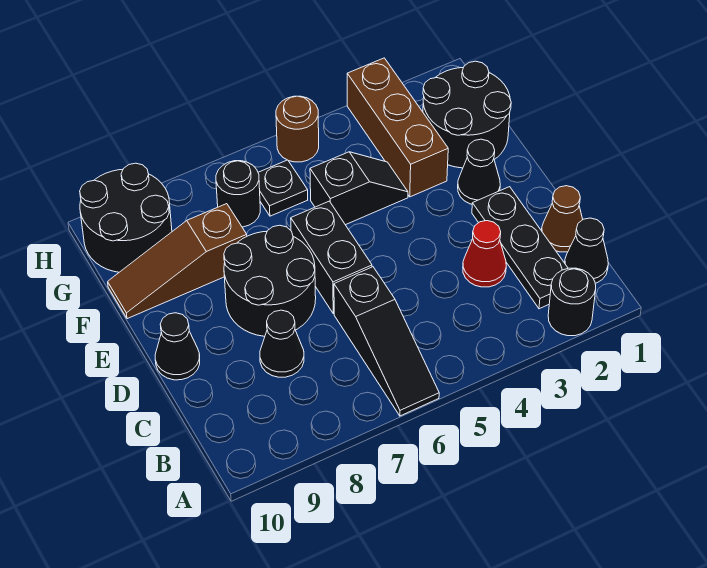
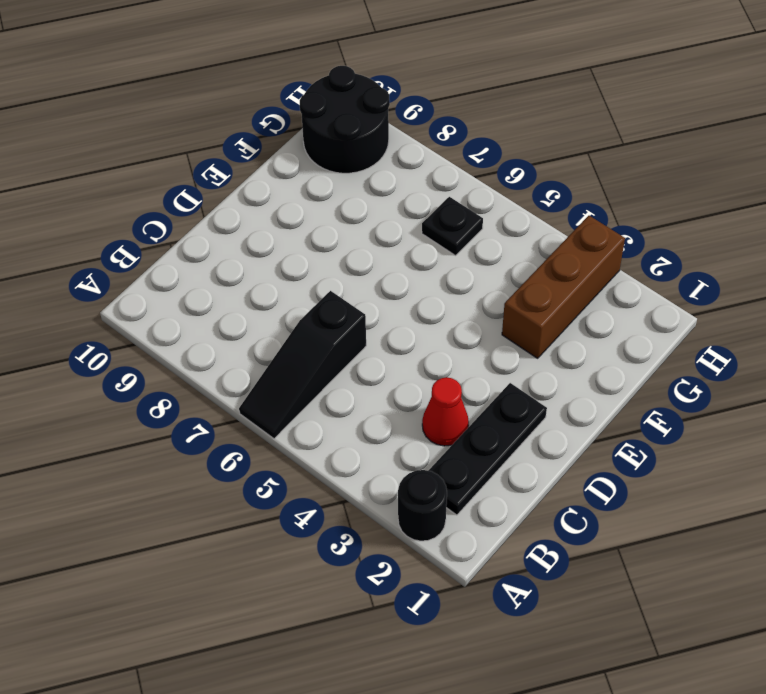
none -> black 1x1 cone [565,218,608,283]
none -> brown 1x1 cone [542,186,583,252]
none -> black 1x1 cone [260,310,304,377]

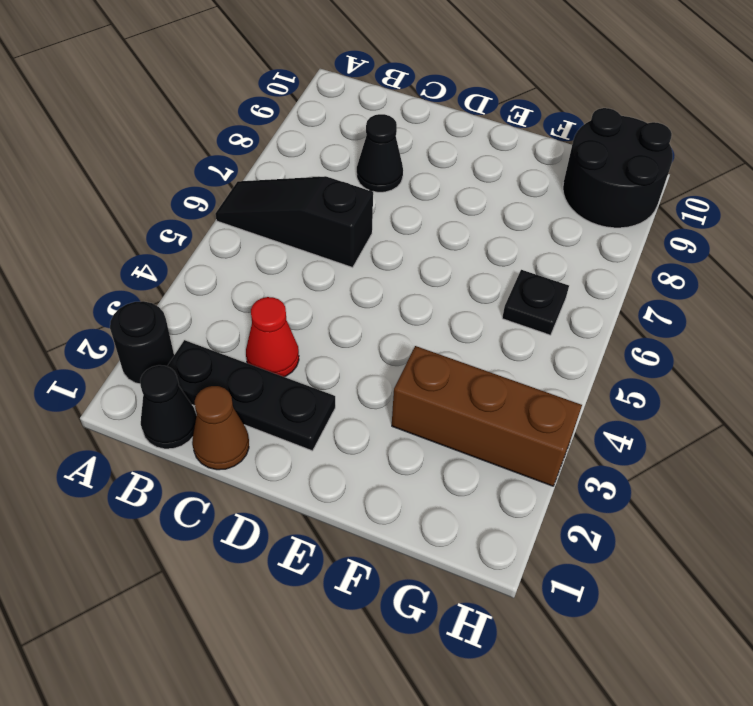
none -> black 1x2 brick [291,201,372,314]
none -> black 2x2 round brick [224,225,316,336]
none -> black 1x1 cone [155,313,200,380]

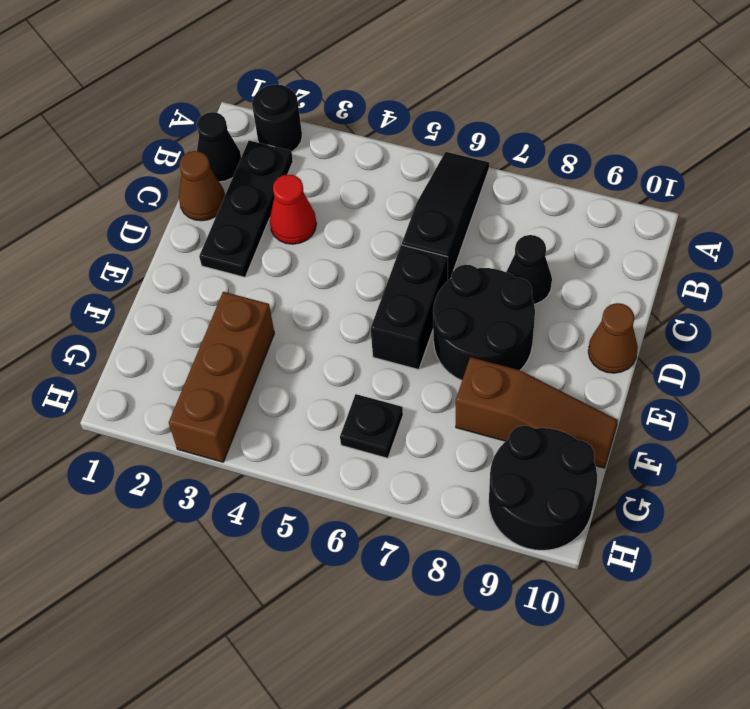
brown 1x1 cone [588,303,638,373] -> black 1x1 cone [155,313,200,380]
none -> black 1x1 cone [458,139,500,204]
none -> black 2x2 round brick [423,61,511,168]
none -> black 1x2 slope [310,152,408,225]

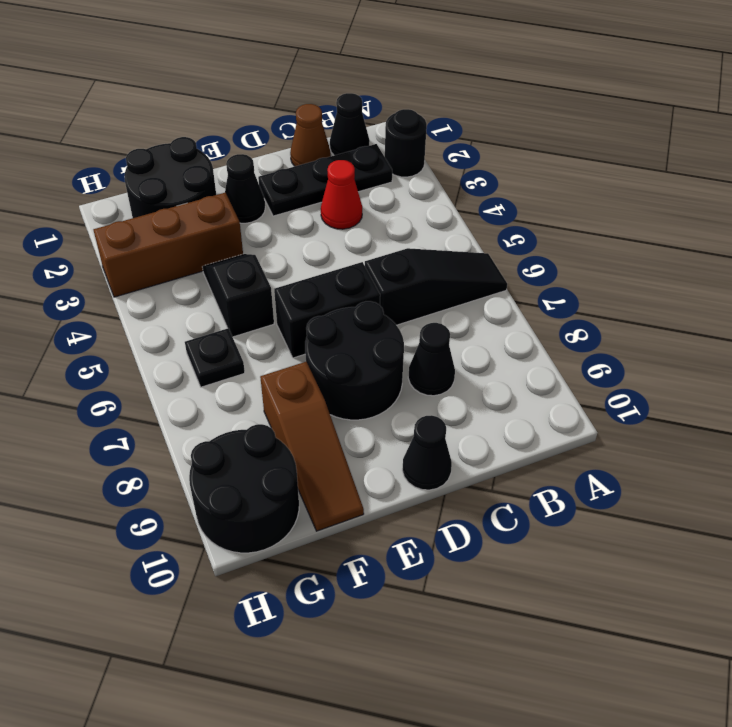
none -> black 1x1 round brick [216,161,260,227]
none -> brown 1x1 round brick [276,96,319,162]

